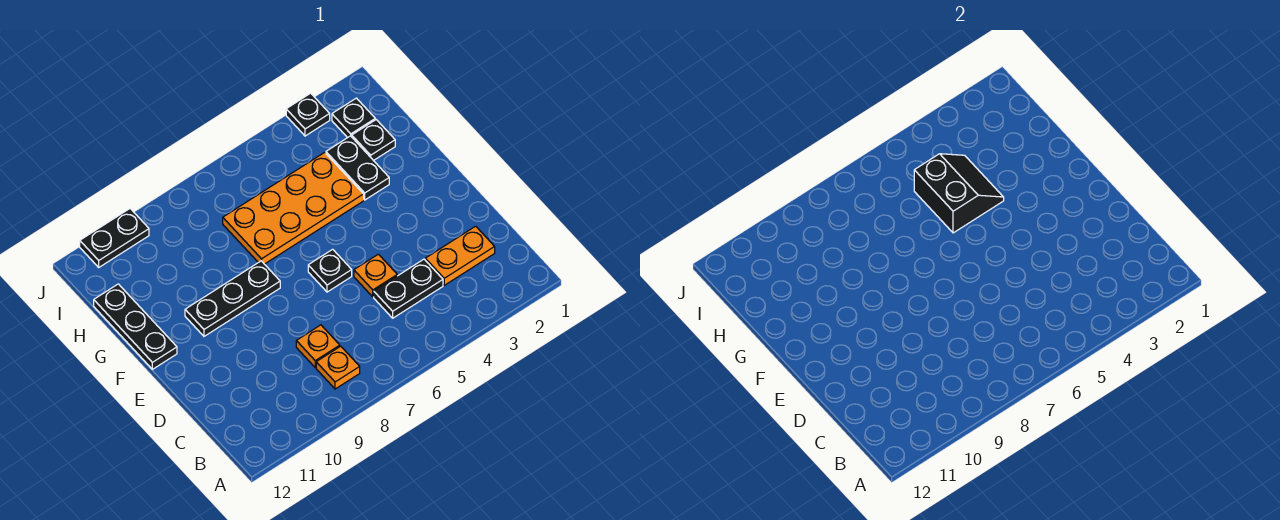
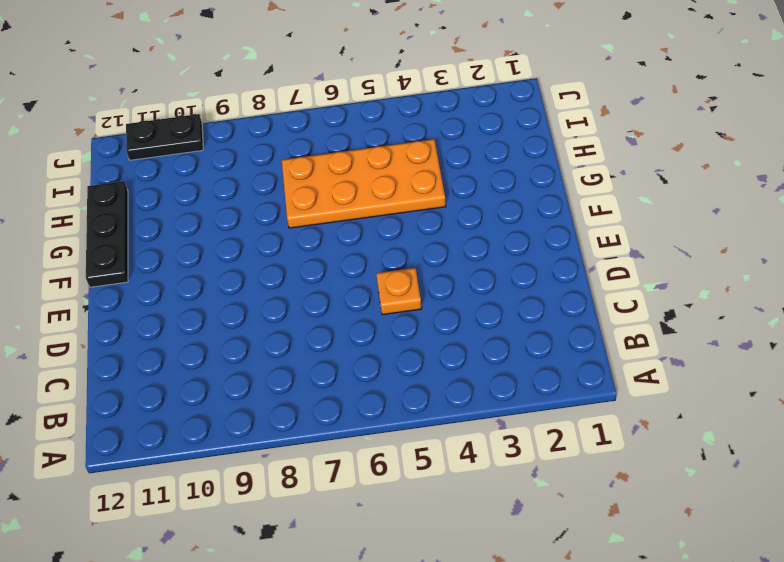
none -> orange 1x1 plate [316,346,360,389]
none -> orange 1x2 plate [425,226,495,285]
none -> black 1x2 plate [374,259,443,318]

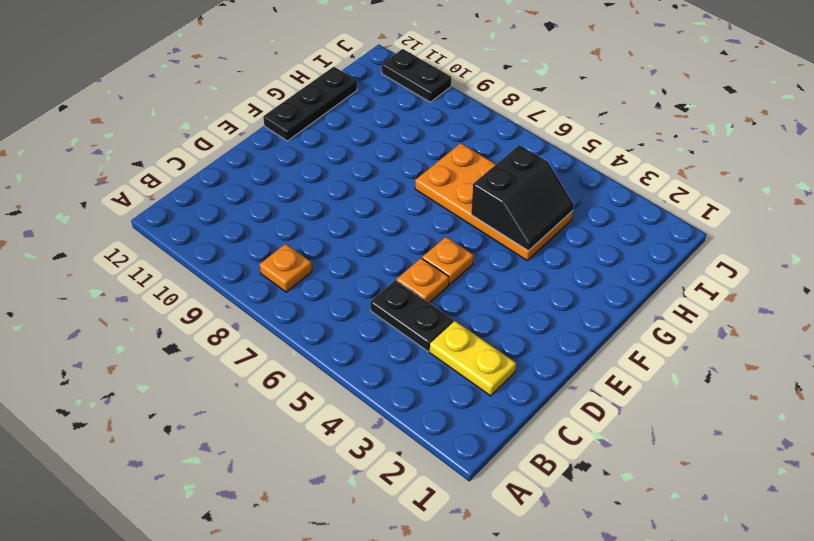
yellow 1x2 plate [430,321,516,396] -> orange 1x2 plate [425,226,495,285]
orange 1x1 plate [422,237,474,285] -> orange 1x1 plate moved to [296,325,340,367]
none -> black 1x1 plate [308,249,352,292]
none -> black 1x3 plate [185,261,280,336]
none -> black 1x2 plate [326,136,389,200]

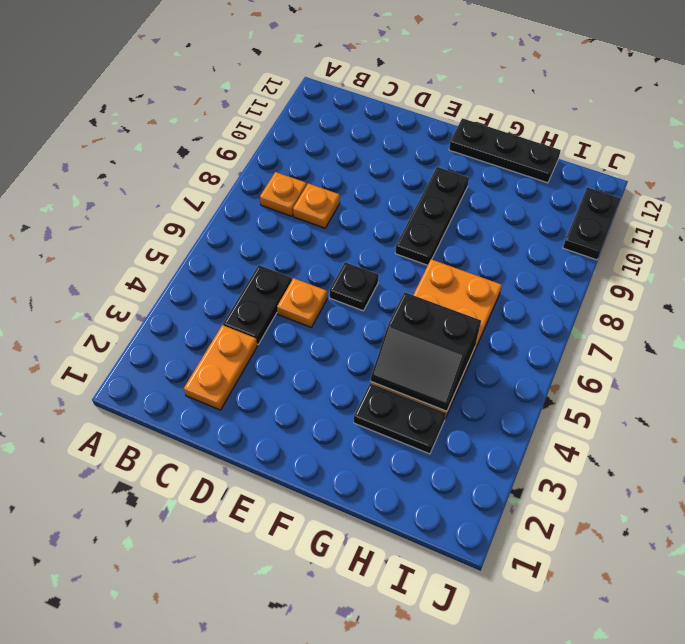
none -> black 1x1 plate [352,120,395,161]
none -> black 1x1 plate [332,98,375,138]
none -> black 1x1 plate [286,93,330,136]

